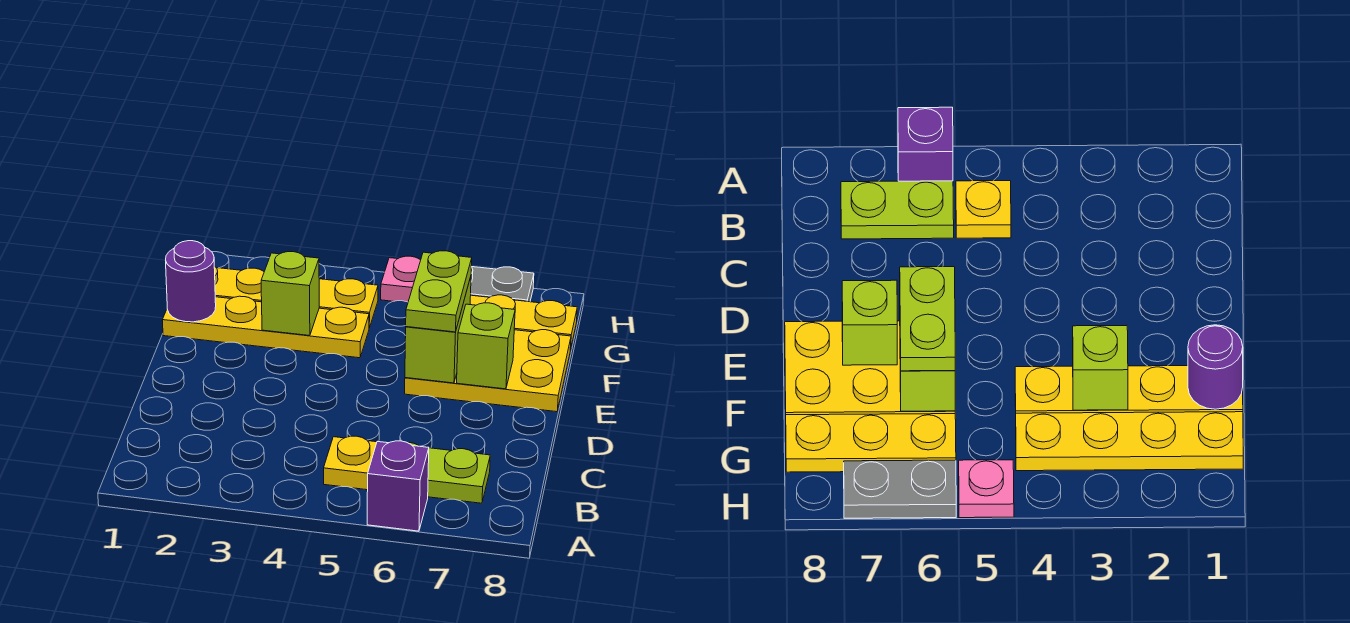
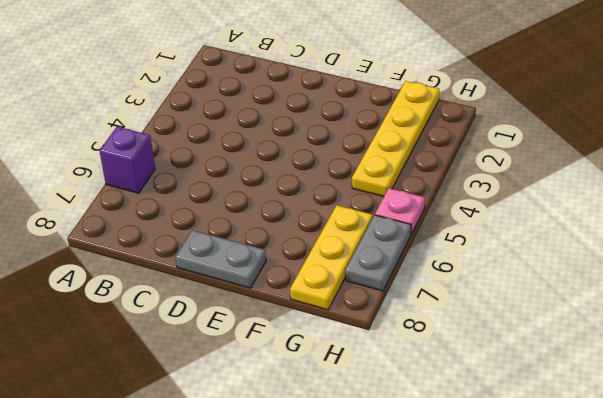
grey 1x2 plate [175,230,266,288] -> yellow 2x3 plate [405,330,571,412]
none -> yellow 1x1 plate [324,436,377,490]
none -> lime 1x2 plate [409,443,490,503]
none -> yellow 1x4 plate [163,296,369,358]

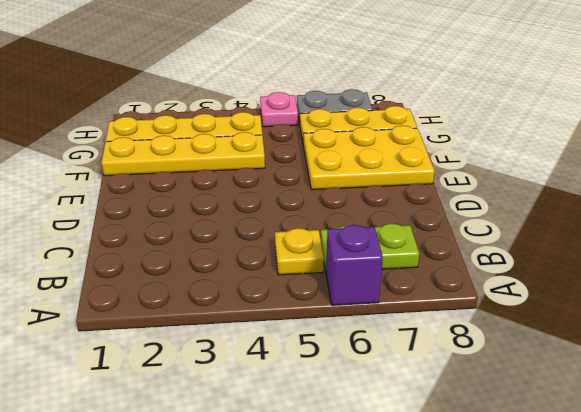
none -> lime 1x2 brick [405,277,471,383]
none -> lime 1x1 brick [457,303,515,389]
none -> purple 1x1 round brick [166,241,216,322]

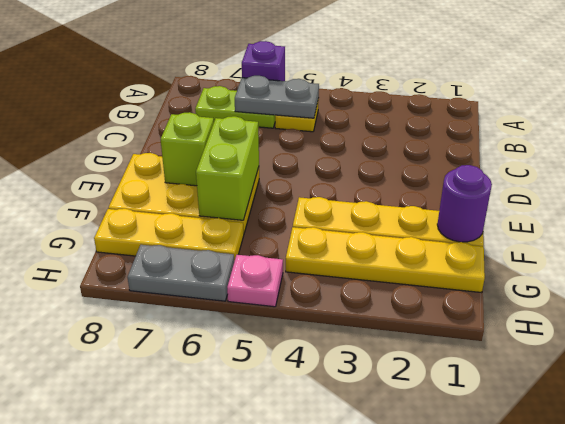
grey 1x2 plate [235,76,319,118] -> none
none -> lime 1x1 brick [261,252,319,336]
none -> lime 1x2 plate [406,251,472,332]

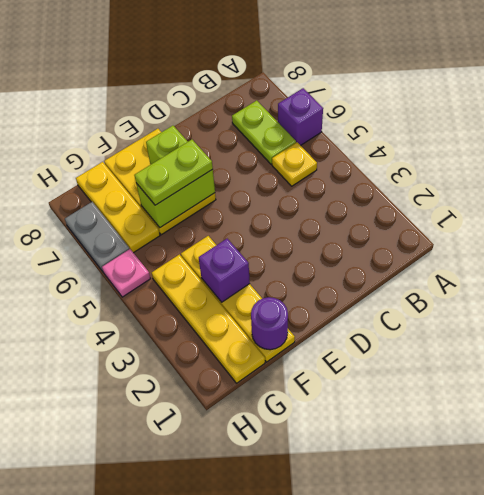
purple 1x1 brick [199,239,250,302] -> lime 1x1 brick [261,252,319,336]

